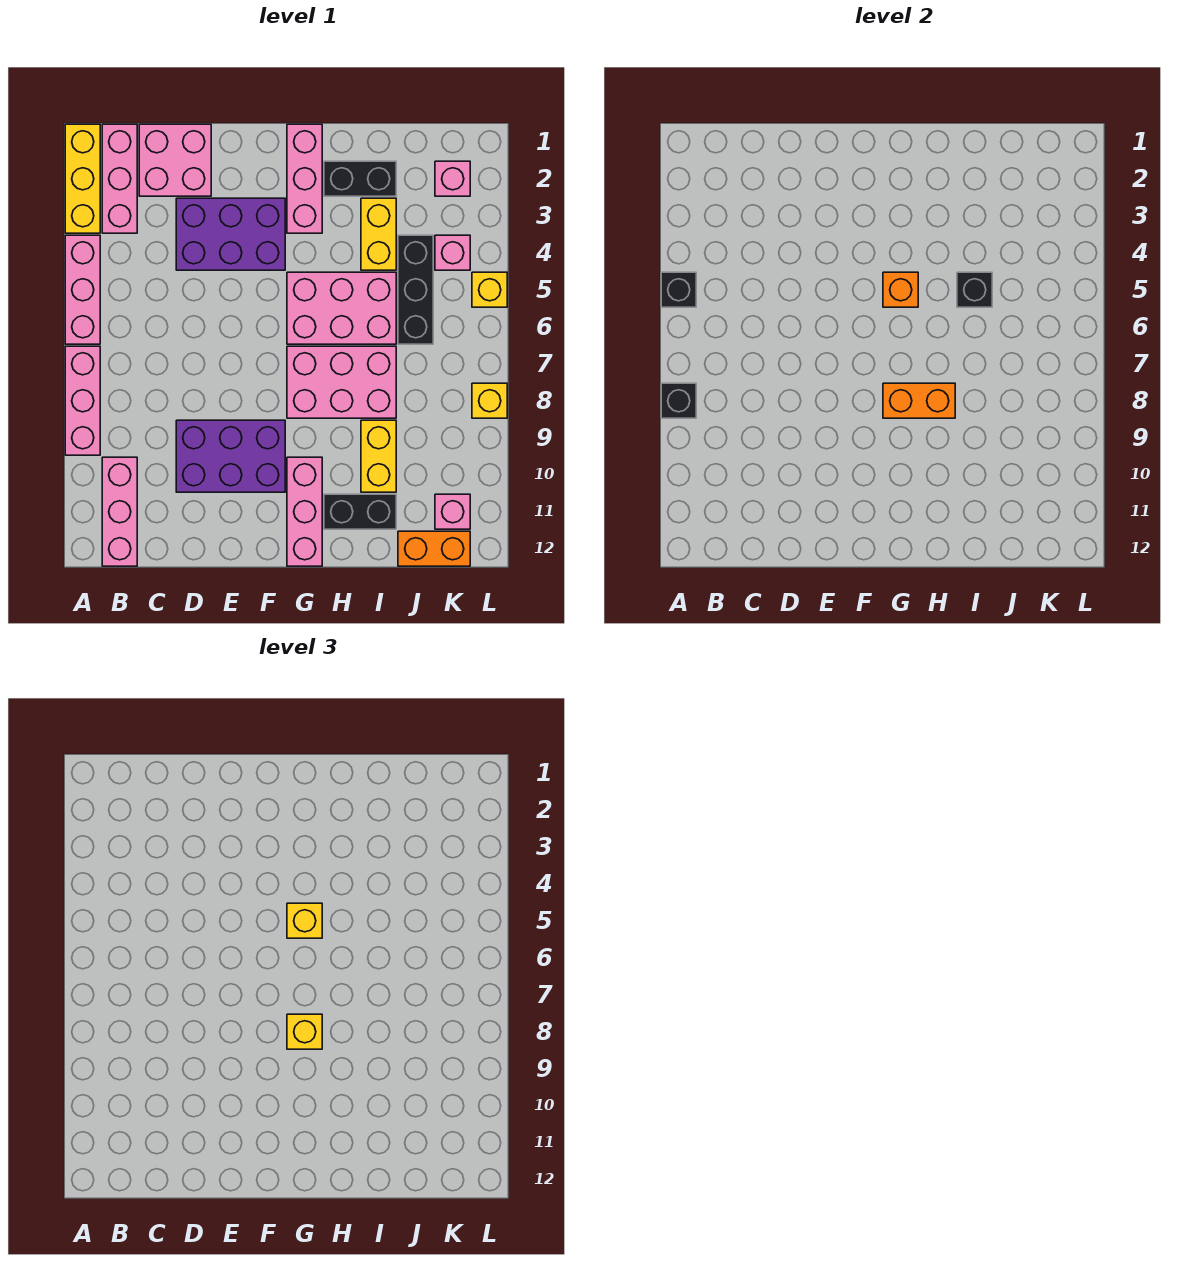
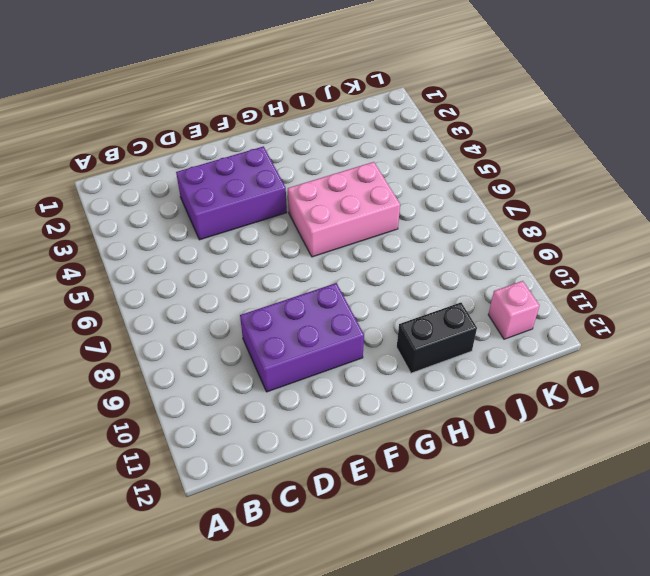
none -> yellow 1x3 brick [65,124,100,233]
none -> pink 1x3 brick [65,235,100,344]
none -> pink 1x3 brick [65,346,100,455]
none -> pink 1x3 brick [102,124,137,233]

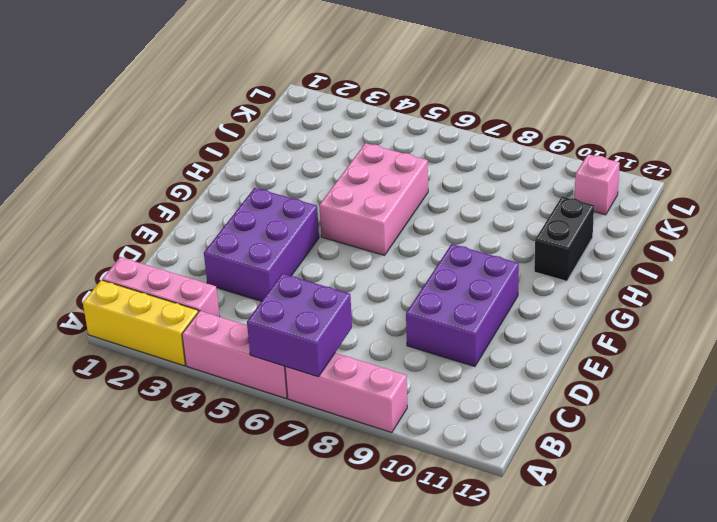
purple 2x2 brick [247,274,352,377] -> none
none -> pink 1x3 brick [102,457,137,566]
none -> pink 2x2 brick [139,124,211,196]
none -> pink 1x3 brick [287,124,322,233]
none -> pink 2x3 brick [287,346,396,418]

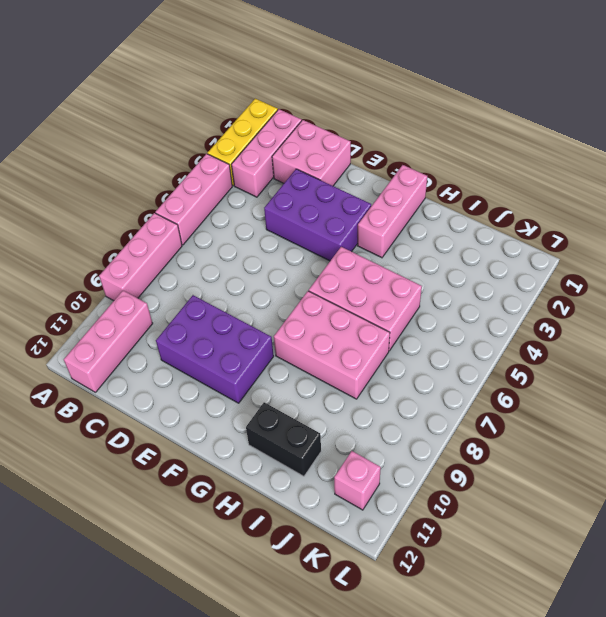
none -> pink 1x3 brick [287,457,322,566]
none -> black 1x2 brick [324,161,396,196]
none -> yellow 1x2 brick [361,198,396,270]
none -> yellow 1x2 brick [361,420,396,492]

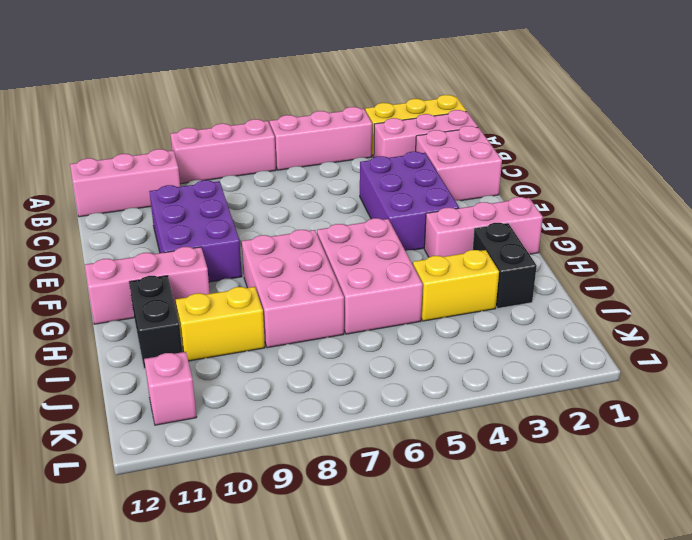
none -> black 1x3 brick [398,235,433,344]
none -> orange 1x2 brick [398,531,470,566]
none -> pink 1x1 brick [435,161,470,196]
none -> pink 1x1 brick [435,235,470,270]

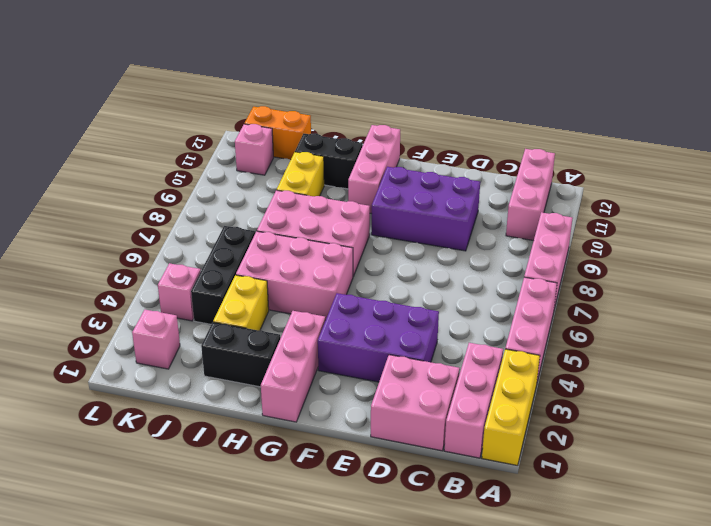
none -> yellow 1x1 brick [472,272,507,307]
none -> yellow 1x1 brick [472,383,507,418]
none -> black 1x1 brick [661,272,696,307]
none -> black 1x1 brick [661,383,696,418]

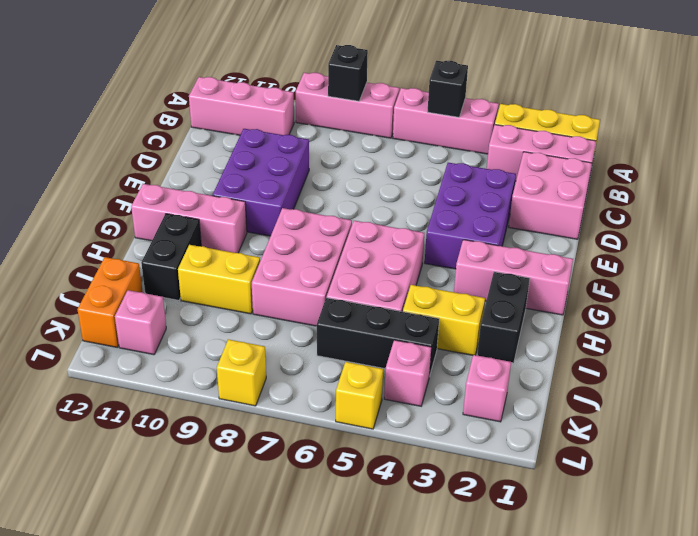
none -> orange 1x1 brick [883,272,918,307]
none -> orange 1x2 brick [883,383,955,418]
none -> black 1x1 brick [957,272,992,307]
none -> yellow 1x1 brick [287,903,322,938]

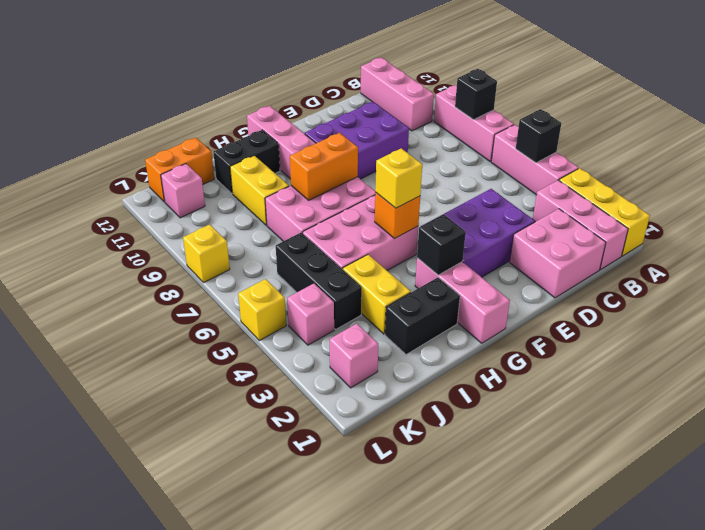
black 1x1 brick [417,214,466,275] -> black 1x1 brick moved to [957,272,992,307]
none -> yellow 1x1 brick [287,1014,322,1049]

